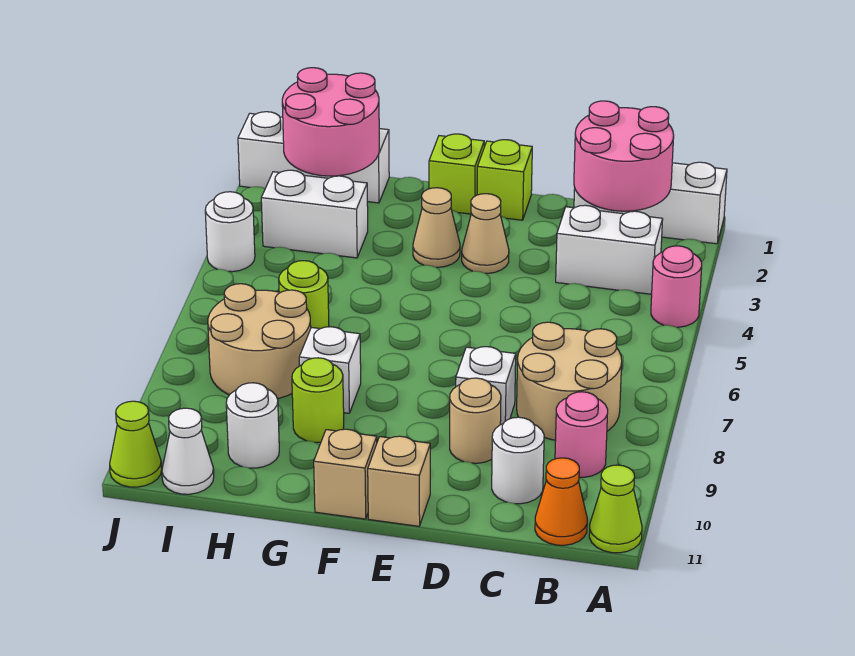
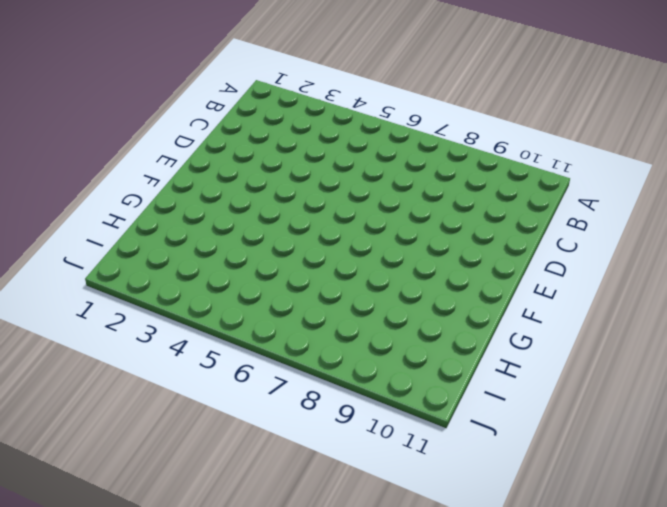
none -> white 1x3 brick [574,162,727,244]
none -> pink 1x1 round brick [651,246,702,327]
none -> lime 1x1 cone [589,465,642,553]

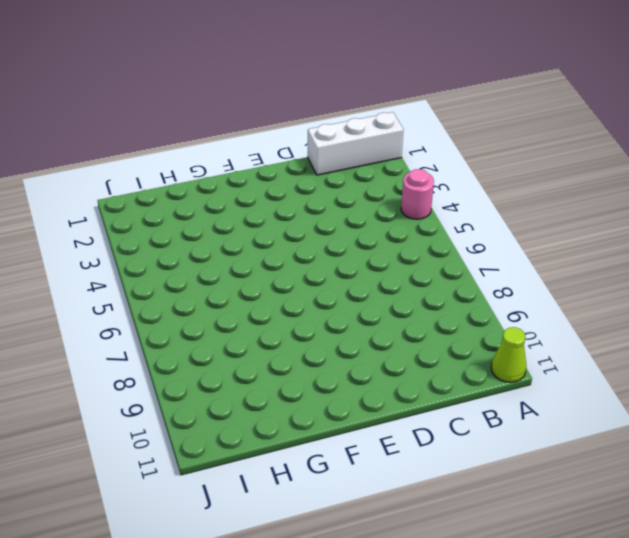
none -> white 1x2 brick [556,205,663,294]
none -> tan 2x2 round brick [517,322,622,440]
none -> pink 1x1 round brick [555,392,608,477]

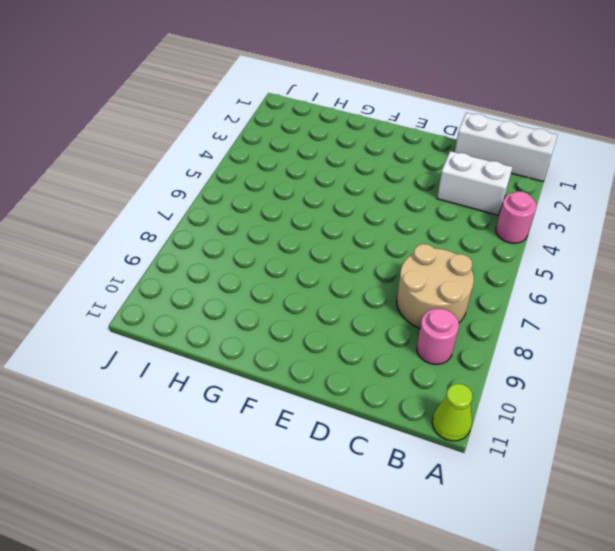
none -> orange 1x1 cone [535,458,587,545]
none -> white 1x1 round brick [492,417,544,504]
none -> white 1x1 brick [456,347,516,425]

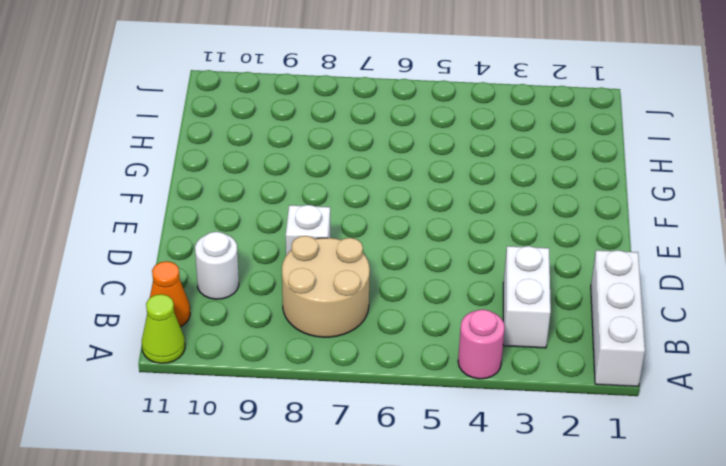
none -> pink 1x1 round brick [555,392,608,477]
none -> tan 1x1 round brick [450,378,501,463]
none -> lime 1x1 brick [477,140,532,220]

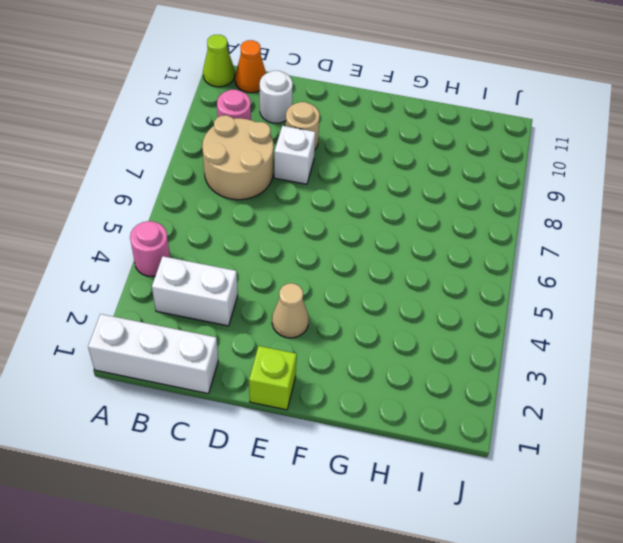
none -> tan 1x1 brick [368,436,430,526]
none -> lime 1x1 brick [429,134,484,214]
none -> tan 1x1 cone [413,188,460,267]

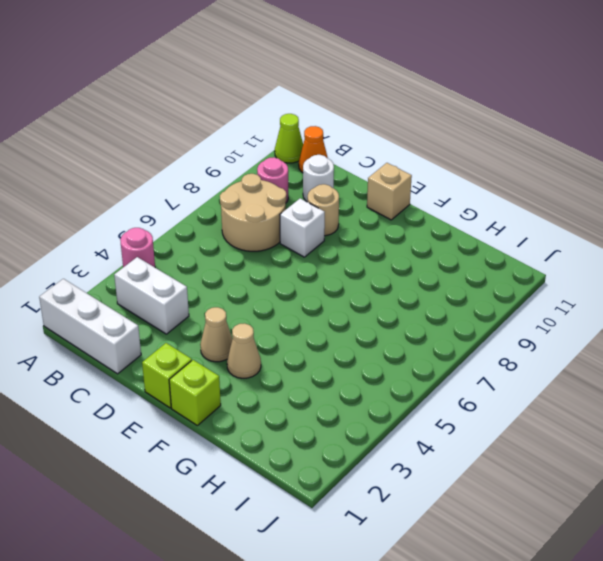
none -> tan 1x1 brick [314,429,377,519]
none -> white 1x1 brick [299,327,361,413]
none -> lime 1x1 round brick [292,358,344,442]

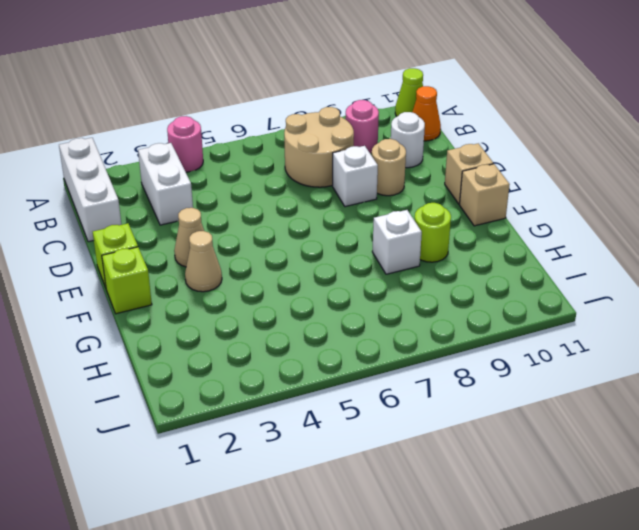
none -> white 1x3 brick [238,112,389,203]
none -> white 1x2 brick [261,170,368,258]
none -> lime 1x1 round brick [279,261,329,329]

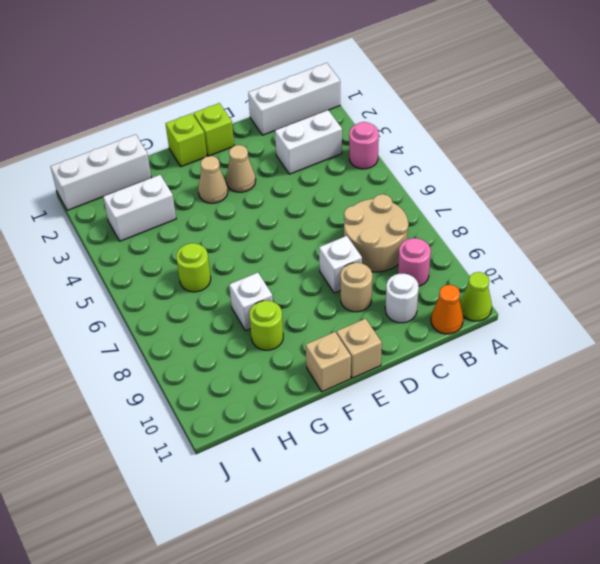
none -> tan 2x2 round brick [208,284,311,399]
none -> white 1x1 round brick [226,383,279,468]
none -> white 1x1 cone [162,408,214,494]

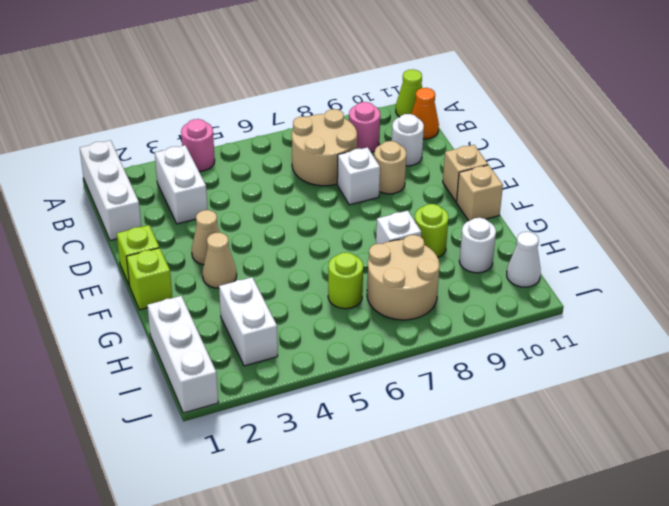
none -> white 1x1 round brick [205,192,255,272]
none -> lime 1x1 cone [110,401,162,487]
none -> pink 2x2 round brick [574,101,674,211]

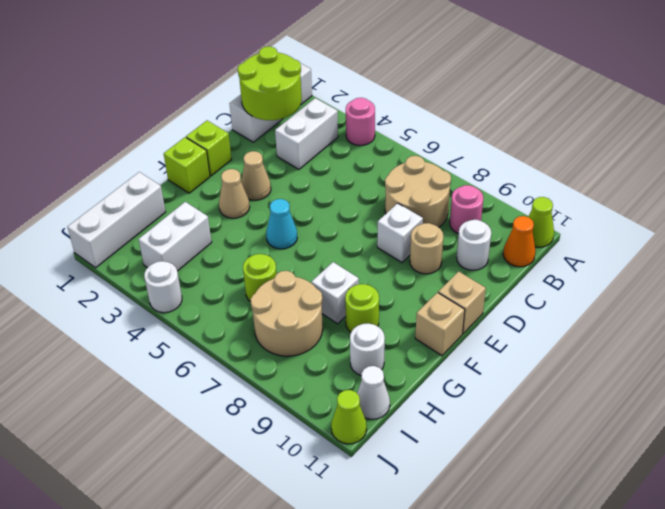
lime 2x2 round brick [238,46,302,120] -> pink 2x2 round brick [574,101,674,211]
cyan 1x1 cone [266,199,297,249] -> none
none -> pink 2x2 round brick [282,68,379,176]

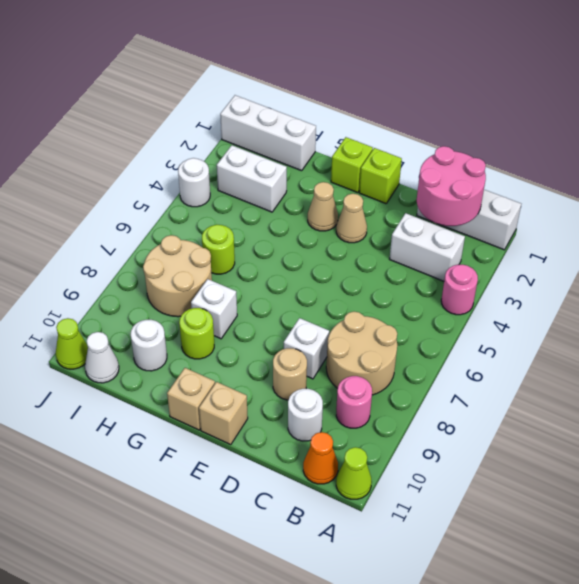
none -> pink 2x2 round brick [282,68,379,176]

